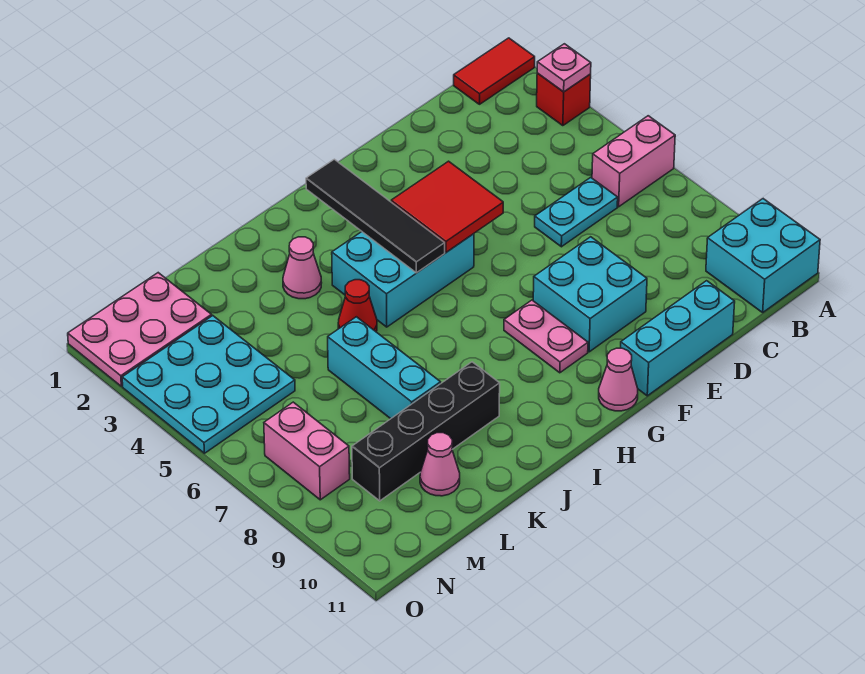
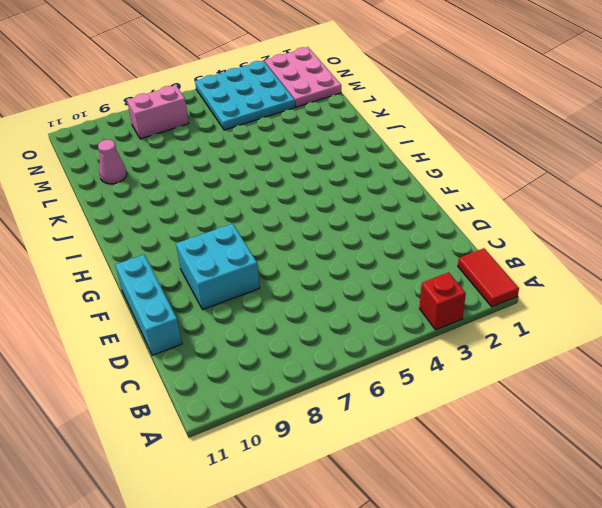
none -> pink 1x2 brick [592,116,675,207]
none -> cyan 2x2 brick [706,199,820,312]
none -> cyan 1x2 plate [535,177,618,247]

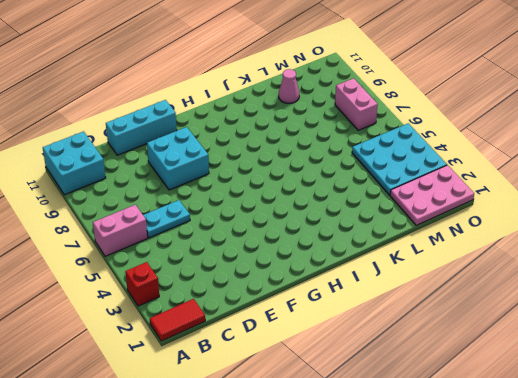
none -> cyan 2x3 brick [332,232,474,327]
none -> pink 1x2 plate [504,300,588,373]
none -> pink 1x1 cone [599,348,638,411]

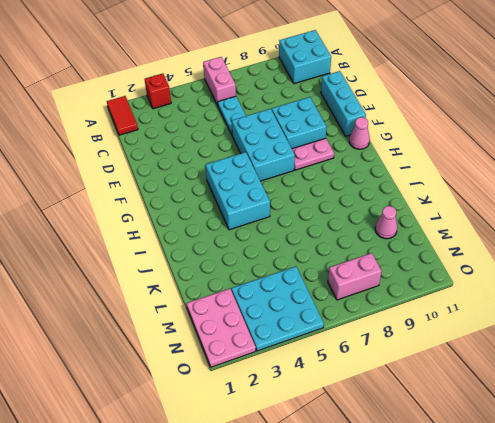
cyan 2x3 brick [232,109,295,181] -> none
none -> pink 1x1 cone [283,237,322,299]
none -> red 1x1 cone [338,280,377,331]
none -> black 1x4 brick [352,362,500,501]

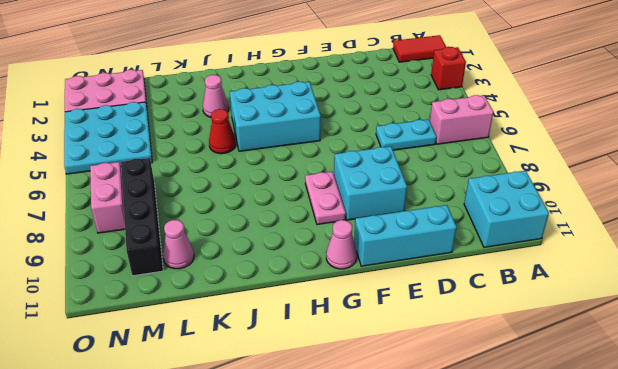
black 1x4 brick [121,158,163,276] -> black 1x4 brick turned to [352,362,500,501]
none -> cyan 1x3 brick [328,317,441,419]
none -> pink 1x1 plate [537,44,591,92]
none -> red 2x2 tile [391,161,503,252]

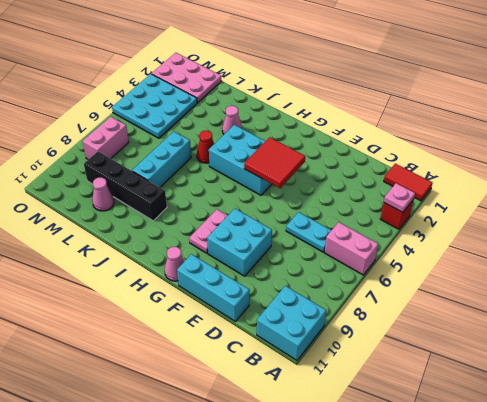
none -> black 1x4 tile [306,159,445,273]

